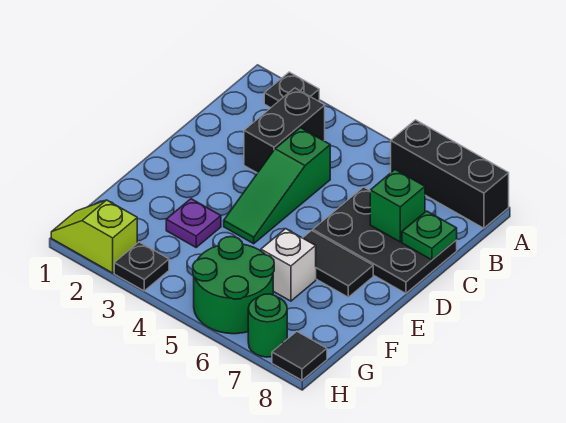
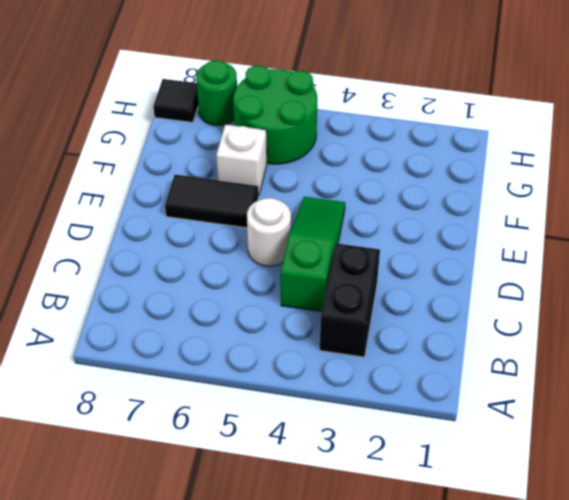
white 1x1 round brick [247,198,291,266] -> none
none -> black 1x1 plate [264,72,319,108]
none -> black 1x3 brick [391,120,509,228]
none -> black 2x3 plate [313,187,457,293]

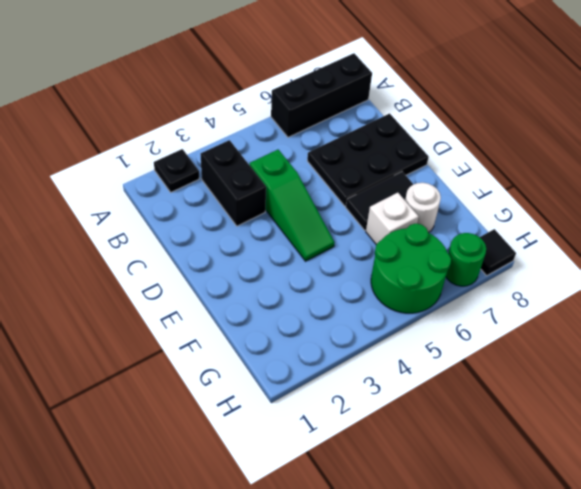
white 1x1 round brick [405,183,441,233] -> none
none -> purple 1x1 plate [166,199,221,247]
none -> lime 1x2 slope [51,200,137,273]
none -> black 1x1 plate [114,242,169,291]

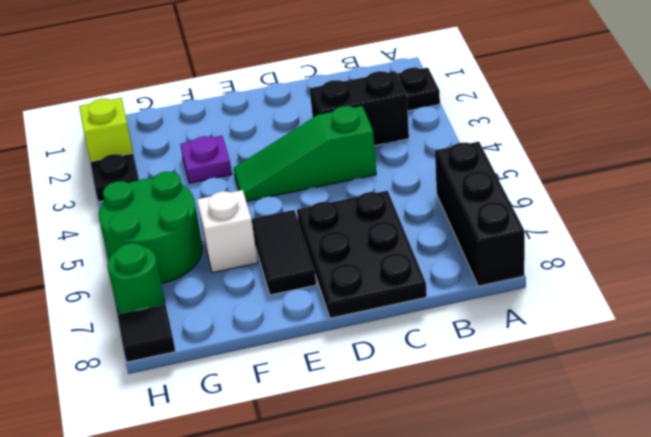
none -> green 1x1 brick [370,170,425,242]
none -> green 1x1 plate [402,211,457,260]

